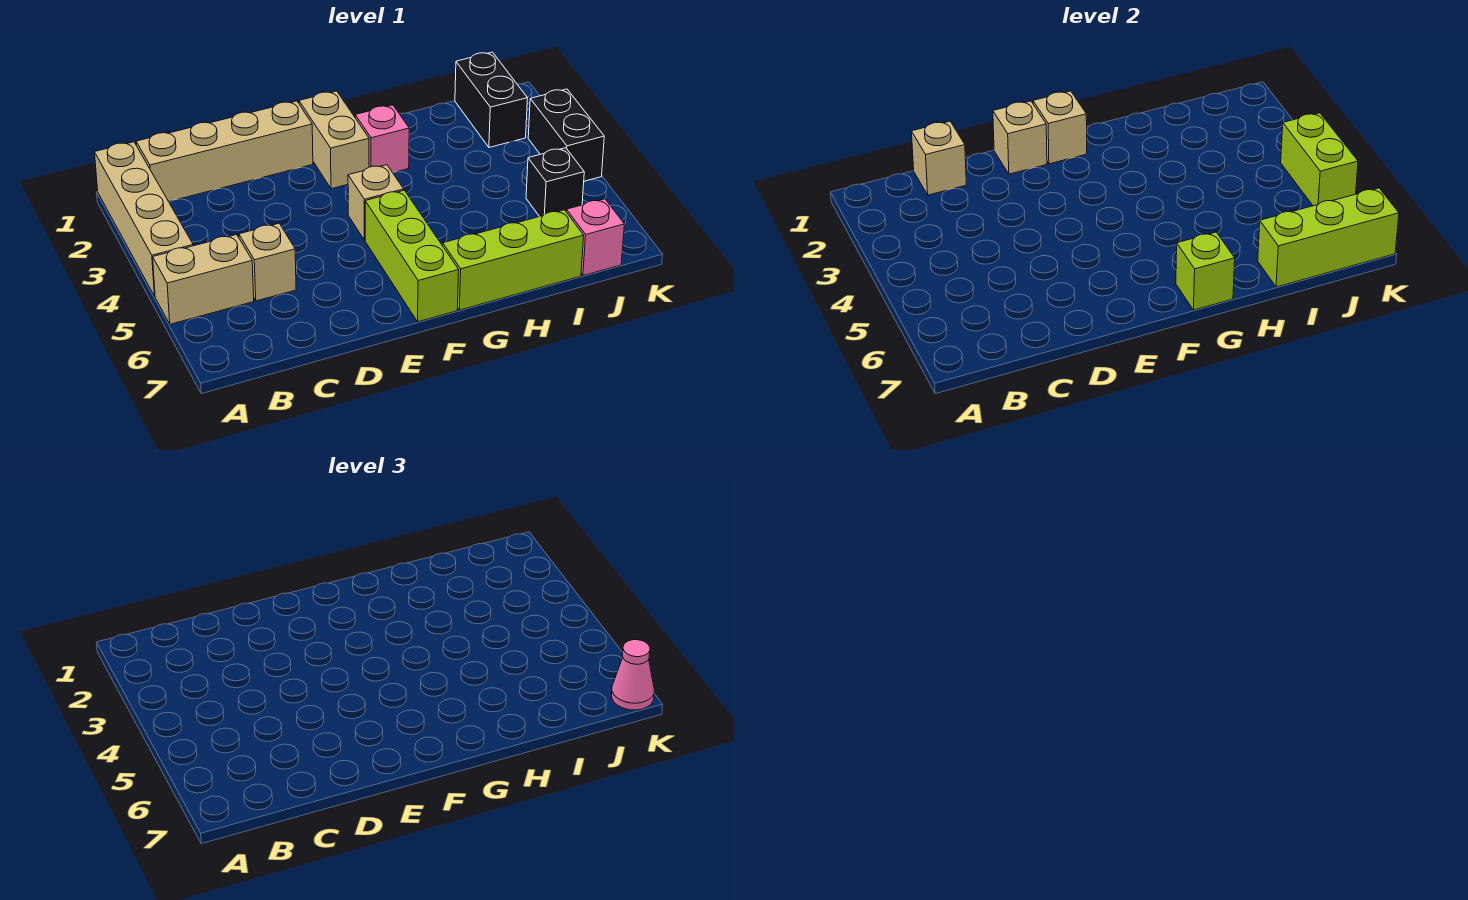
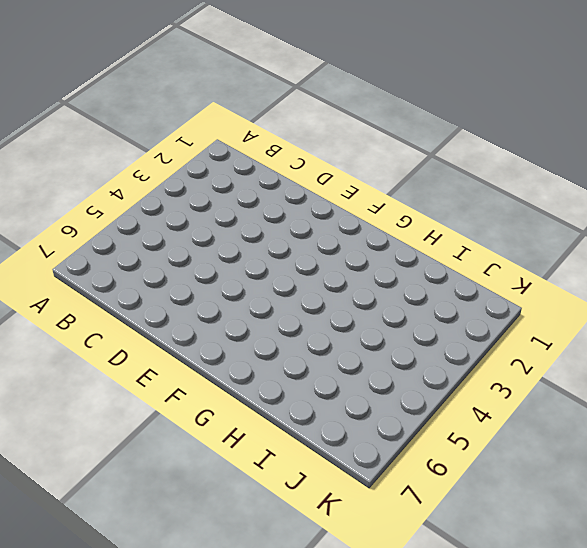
none -> tan 1x4 brick [95,142,193,296]
none -> tan 1x2 brick [153,235,254,324]
none -> tan 1x4 brick [136,101,313,202]

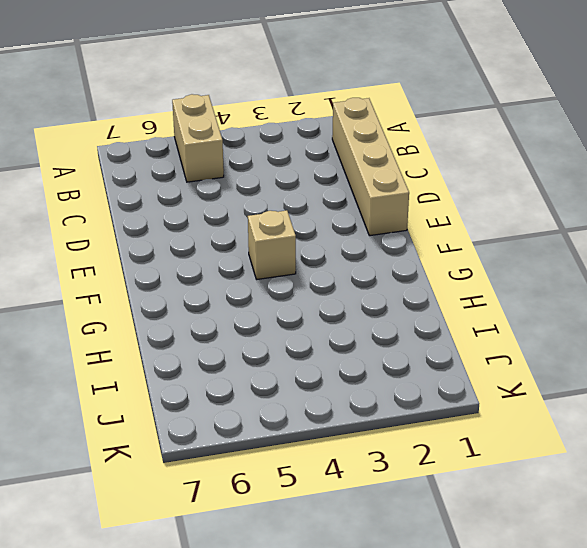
none -> tan 1x4 brick [95,142,193,296]
none -> tan 1x1 brick [239,223,296,301]
none -> tan 1x2 brick [299,91,369,189]

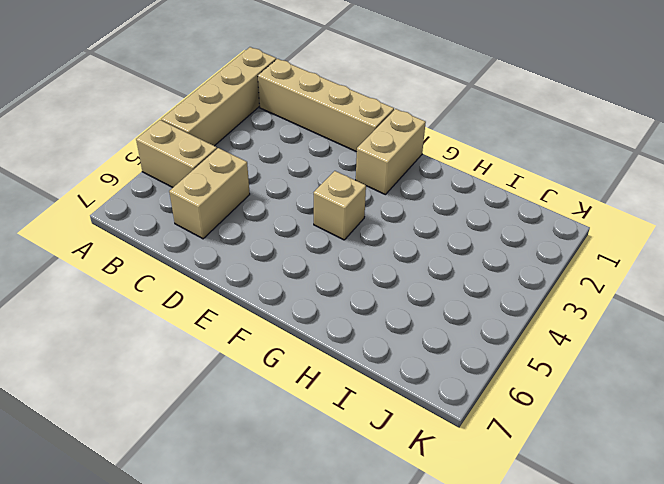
tan 1x2 brick [169,148,250,239] -> tan 1x1 brick [239,223,296,301]
none -> lime 1x3 brick [365,190,459,322]
none -> pink 1x1 brick [355,105,409,173]
none -> lime 1x3 brick [443,210,584,310]

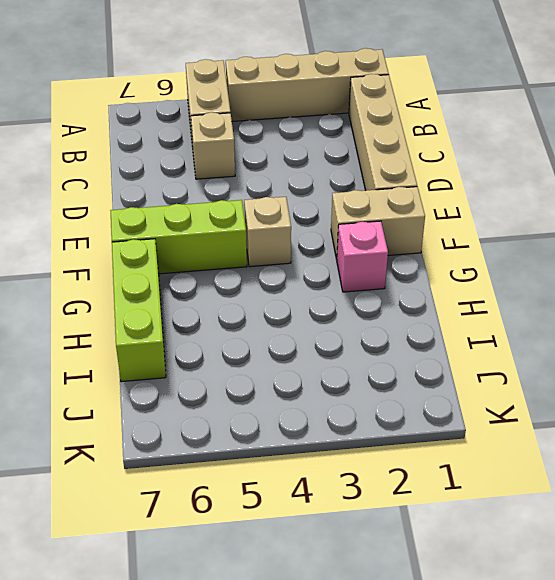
none -> black 1x2 brick [455,52,527,147]
none -> black 1x1 brick [526,148,584,217]
none -> pink 1x1 brick [566,199,624,276]

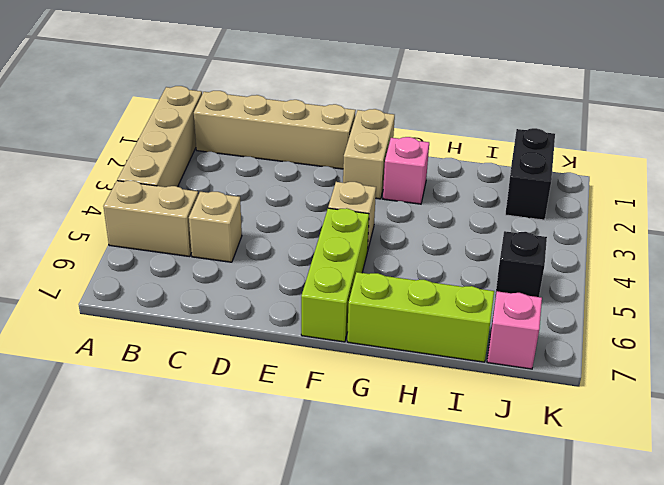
none -> black 1x2 brick [528,89,604,181]
none -> tan 1x1 brick [912,121,966,195]
none -> tan 1x1 brick [993,101,1047,174]

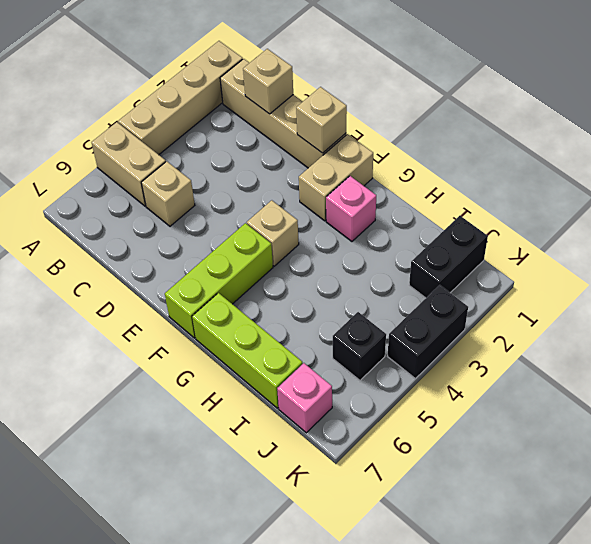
none -> tan 1x1 brick [1033,91,1087,164]
none -> lime 1x1 brick [1176,232,1235,310]
none -> lime 1x3 brick [1258,188,1399,287]

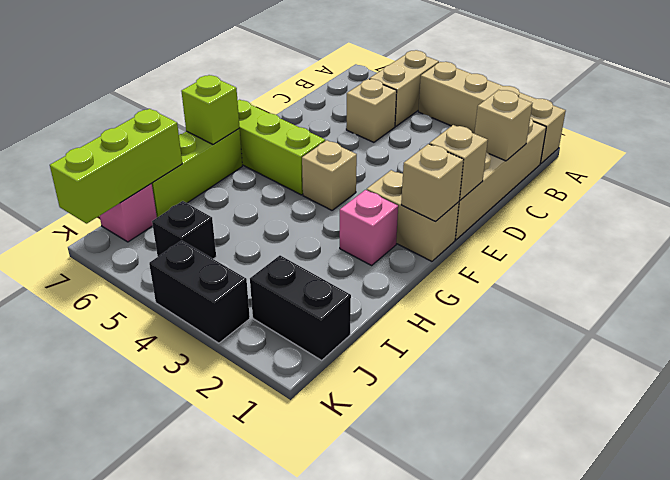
none -> lime 1x2 brick [1281,113,1358,206]
none -> pink 1x1 cone [612,640,654,710]

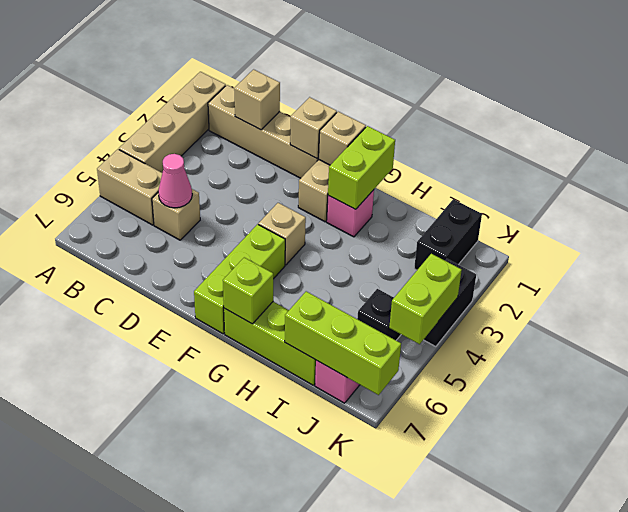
pink 1x1 cone [158,154,192,208] -> pink 1x1 cone moved to [612,640,654,710]
lime 1x2 brick [328,126,395,209] -> none

